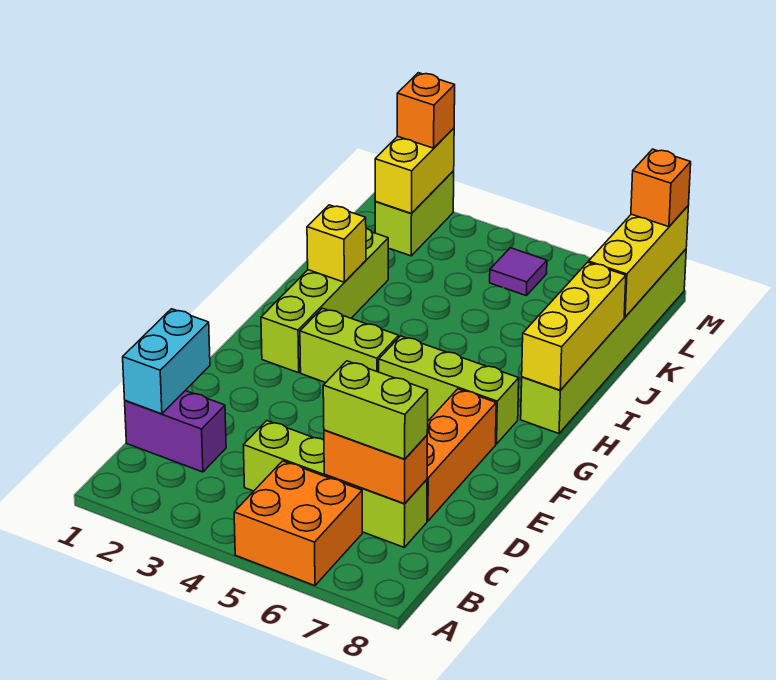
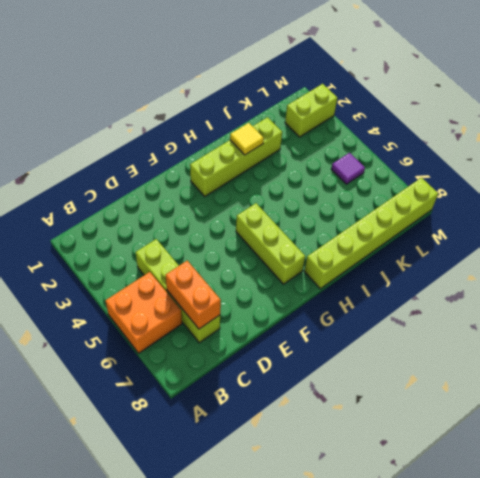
yellow 1x1 tile [230,123,264,155] -> yellow 1x1 brick [307,205,366,282]
none -> purple 1x2 brick [125,391,226,472]
none -> orange 1x3 brick [427,389,496,521]
none -> lime 1x2 brick [300,308,399,383]

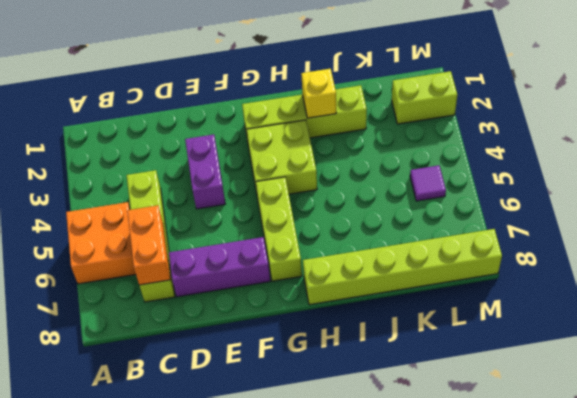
purple 1x3 brick [169,237,270,297] -> orange 1x3 brick [427,389,496,521]
purple 1x2 brick [185,134,225,209] -> purple 1x2 brick moved to [125,391,226,472]
lime 2x2 brick [247,120,317,194] -> lime 1x2 brick [300,308,399,383]
none -> cyan 1x2 brick [123,309,210,414]
none -> yellow 1x3 brick [522,262,626,390]
none -> yellow 1x3 brick [588,206,688,317]

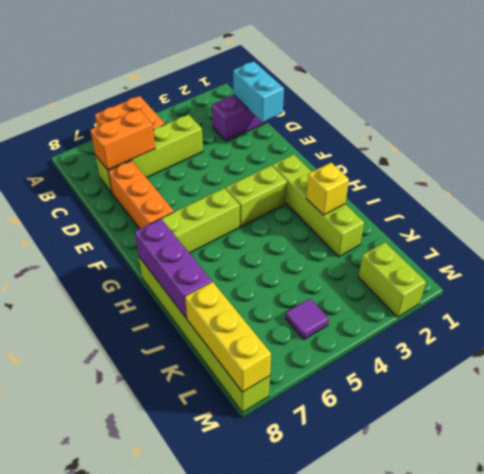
purple 1x3 brick [135,219,212,319] -> yellow 1x3 brick [522,262,626,390]
none -> yellow 1x2 brick [375,128,454,213]
none -> lime 1x2 brick [323,361,428,459]
none -> orange 1x1 brick [397,73,455,148]

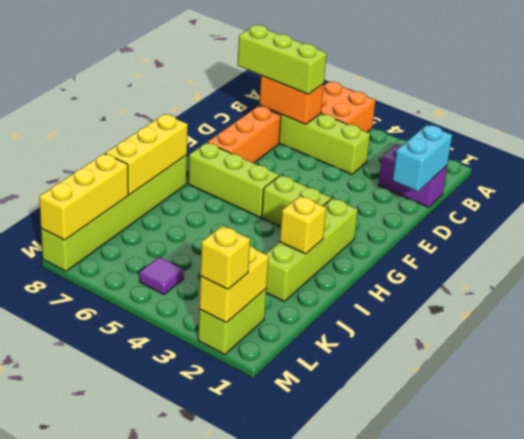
lime 1x3 brick [238,25,327,94] -> lime 1x2 brick [323,361,428,459]
yellow 1x1 brick [200,226,250,289] -> orange 1x1 brick [397,73,455,148]
none -> orange 1x1 brick [631,149,691,227]

